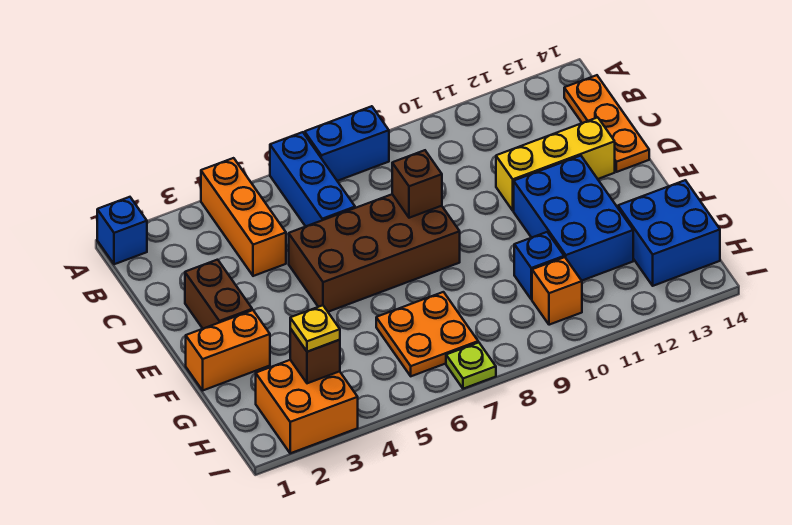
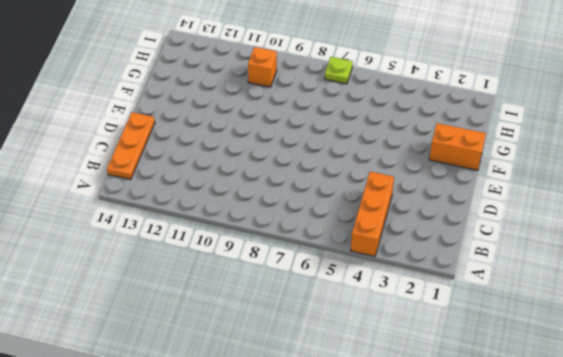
none -> blue 1x1 brick [97,197,147,264]
none -> blue 1x3 brick [270,132,355,226]
none -> blue 1x2 brick [305,106,389,181]

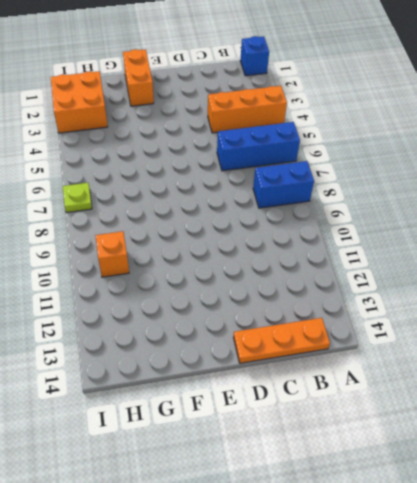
blue 1x2 brick [253,161,314,208] -> blue 1x2 brick turned to [305,106,389,181]
none -> brown 1x2 brick [185,260,252,329]
none -> brown 2x4 brick [289,194,460,312]
none -> yellow 1x3 brick [496,117,615,211]

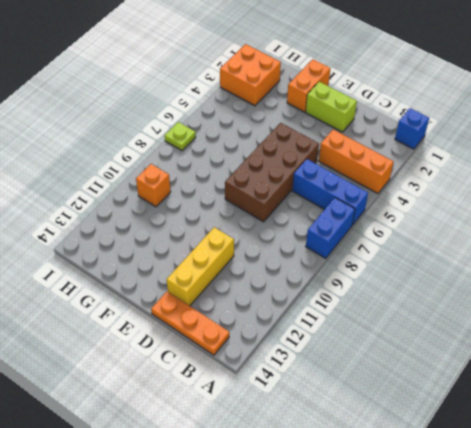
lime 1x2 brick [306,82,357,132] -> brown 1x2 brick [185,260,252,329]
none -> blue 2x3 brick [514,156,633,281]
none -> orange 2x2 plate [376,292,478,376]
none -> blue 1x1 brick [514,232,564,299]

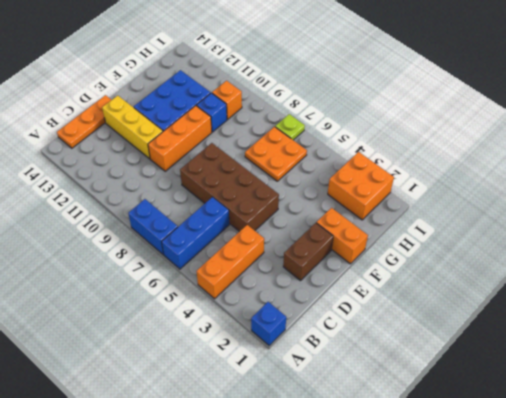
orange 1x3 brick [148,106,212,171] -> none
none -> blue 2x2 brick [618,180,720,286]
none -> brown 1x1 brick [392,150,442,218]
none -> brown 1x1 brick [290,329,340,383]

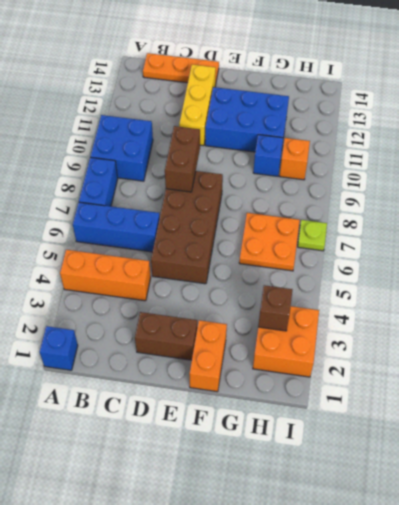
blue 2x2 brick [90,115,153,181] -> blue 2x2 brick moved to [618,180,720,286]
brown 1x2 brick [165,126,200,192] -> brown 1x1 brick [392,150,442,218]
none -> yellow 1x1 plate [290,305,340,352]

